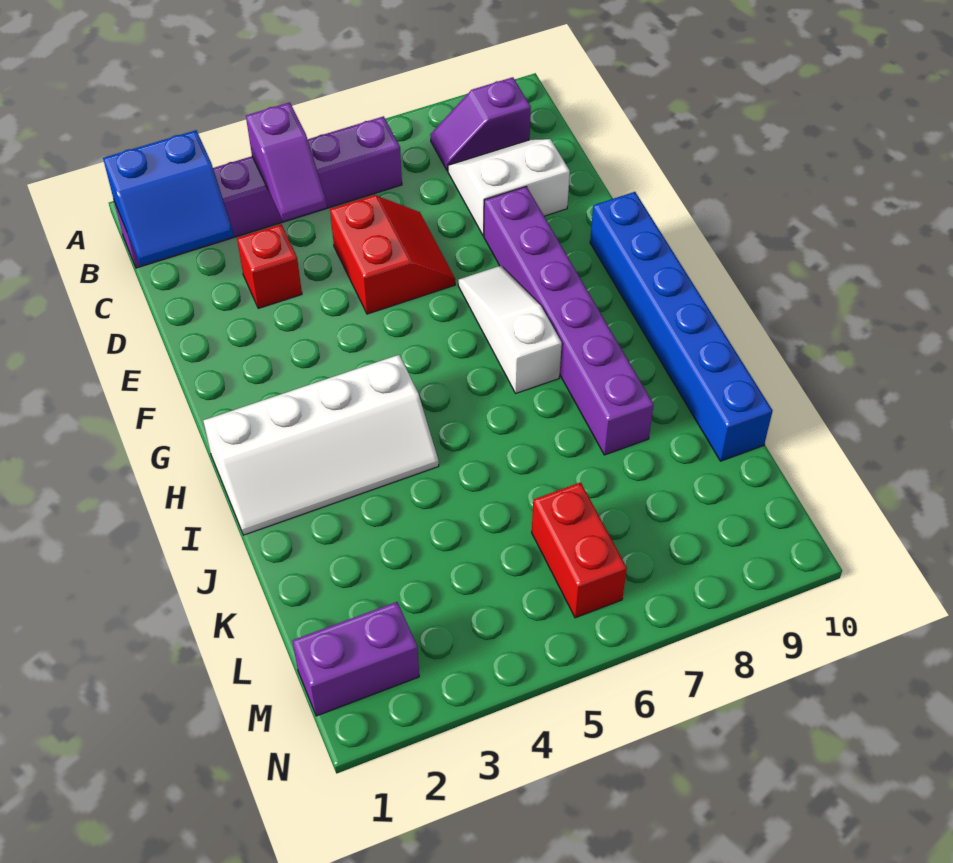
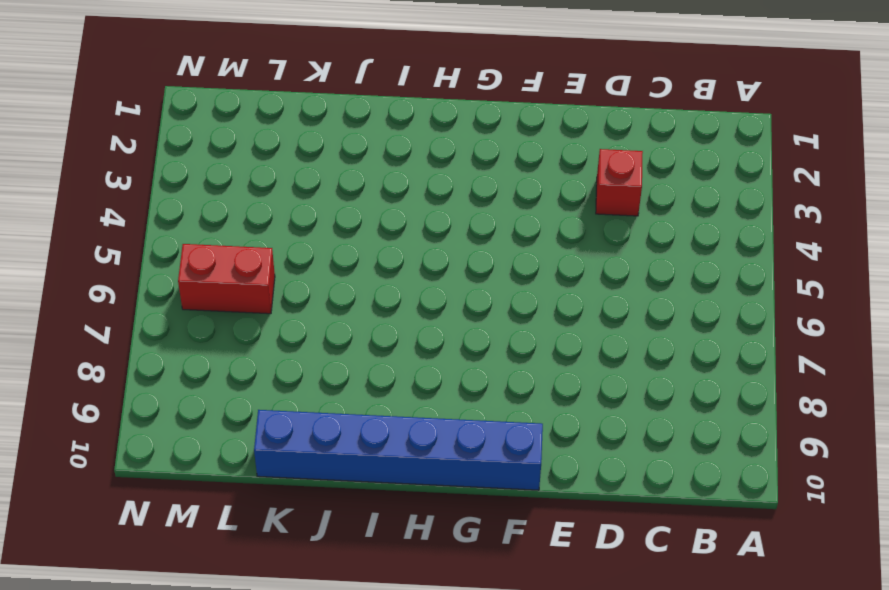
none -> purple 1x6 brick [114,116,402,268]
none -> purple 1x2 slope [430,77,531,171]
none -> white 2x2 slope [448,139,570,236]

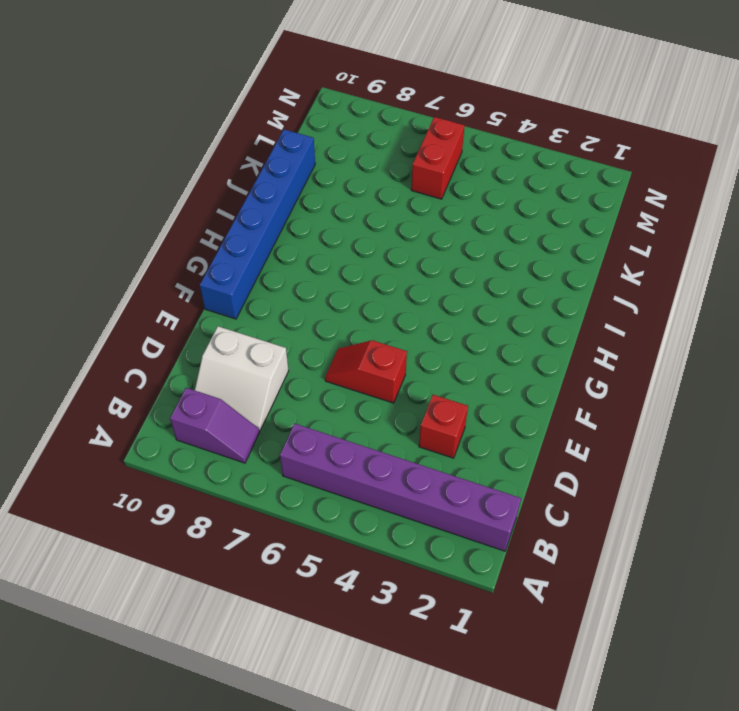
red 1x2 slope [325,340,407,403] -> red 2x2 slope [330,195,455,314]
none -> purple 1x6 brick [484,187,654,455]
none -> white 1x3 slope [458,266,562,393]
none -> white 2x4 slope [203,355,439,535]

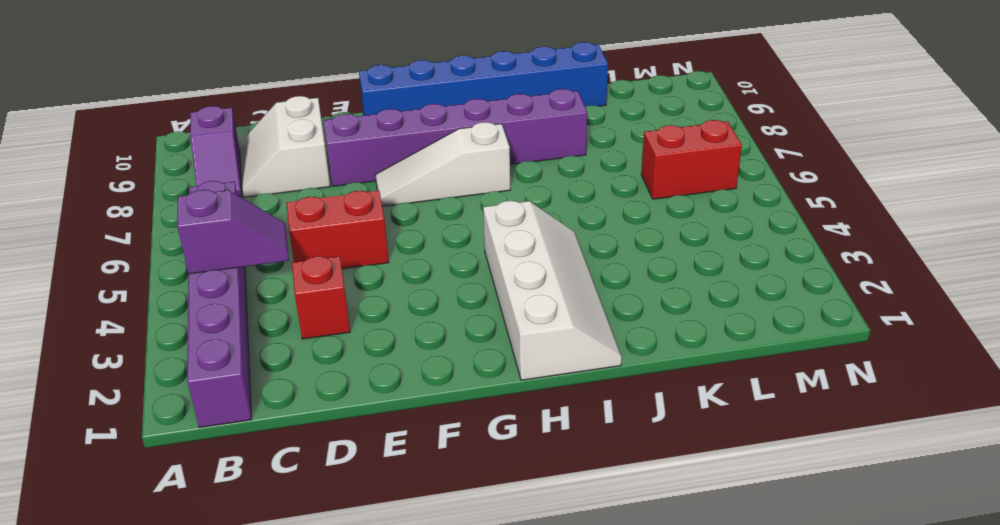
none -> purple 1x2 brick [292,602,419,716]
none -> blue 2x2 slope [103,130,234,265]

